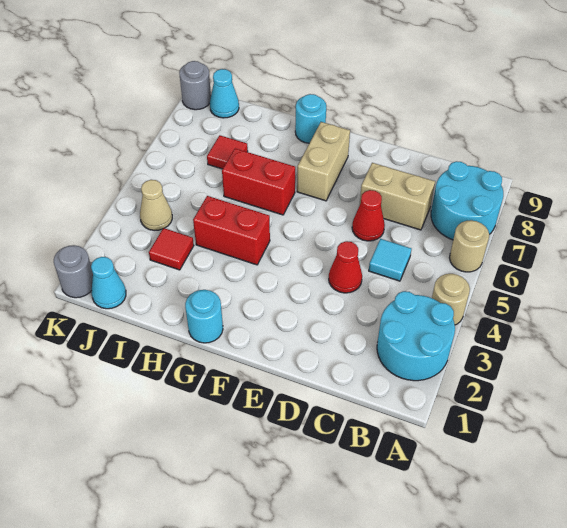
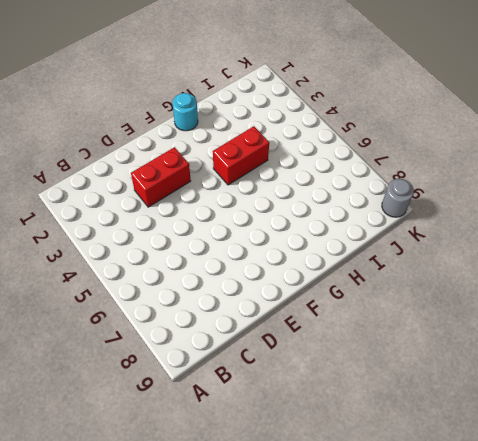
red 1x2 brick [131,147,191,207] -> red 1x2 brick moved to [222,149,295,215]
none -> cyan 2x2 round brick [377,291,455,381]
none -> tan 1x1 round brick [432,274,470,325]
none -> tan 1x1 round brick [450,220,489,272]

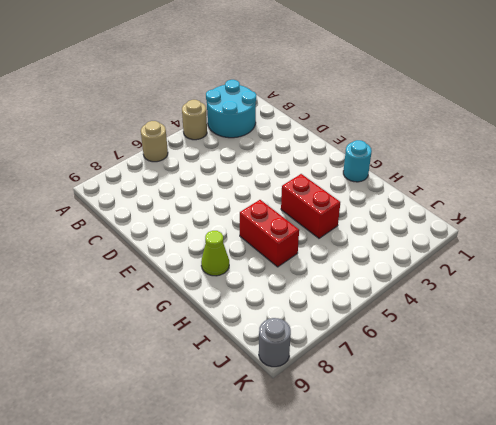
lime 1x1 cone [201,231,229,276] -> none
none -> cyan 2x2 round brick [431,161,503,240]
none -> cyan 1x1 tile [369,239,411,281]
none -> tan 1x2 brick [359,163,435,230]

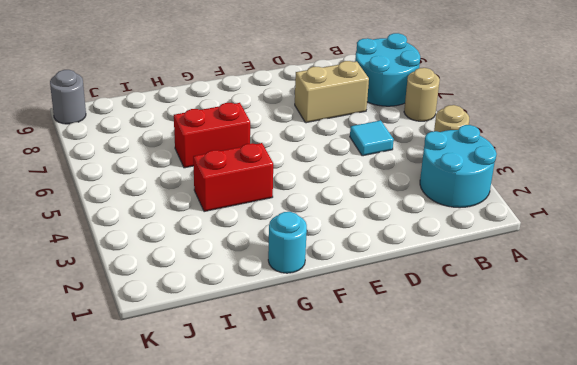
none -> red 1x1 cone [329,241,362,293]
none -> red 1x1 cone [352,190,385,241]
none -> tan 1x2 brick [297,122,350,201]

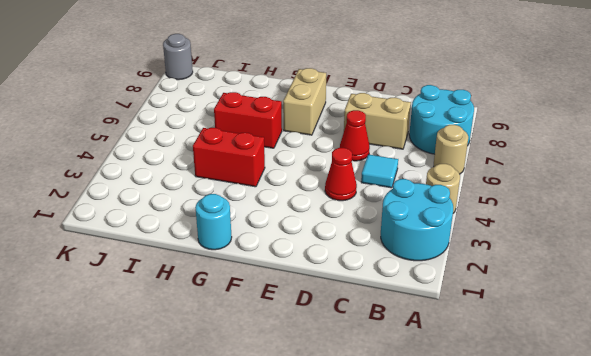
none -> cyan 1x1 round brick [295,94,326,143]
none -> red 1x1 tile [149,228,194,270]
none -> red 1x1 tile [207,135,248,169]

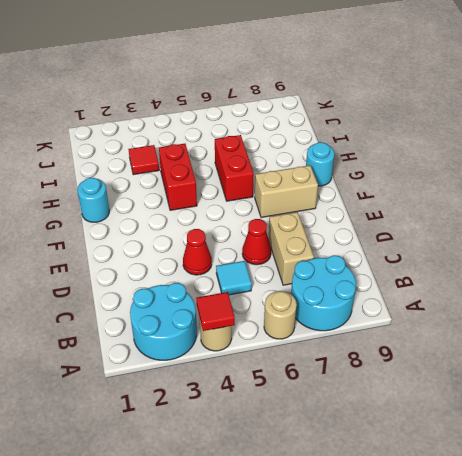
red 1x1 tile [196,292,235,331] -> red 1x1 tile moved to [207,135,248,169]
none -> cyan 1x1 cone [91,257,126,309]
none -> tan 1x1 cone [140,180,172,231]
none -> cyan 1x1 cone [210,69,239,118]

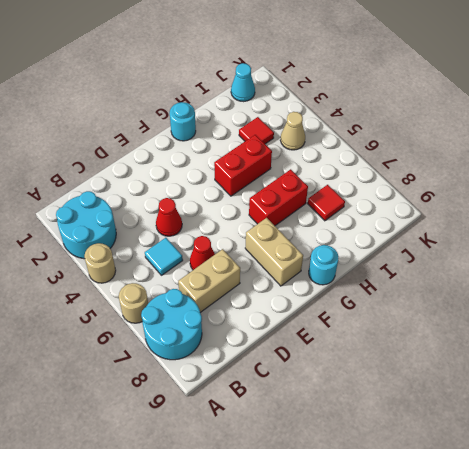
none -> cyan 1x1 cone [210,69,239,118]
none -> grey 1x1 round brick [54,245,93,298]
none -> grey 1x1 round brick [179,61,211,110]

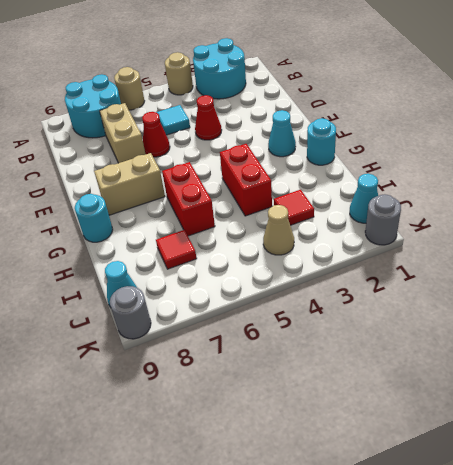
cyan 1x1 cone [268,110,296,157] -> none

